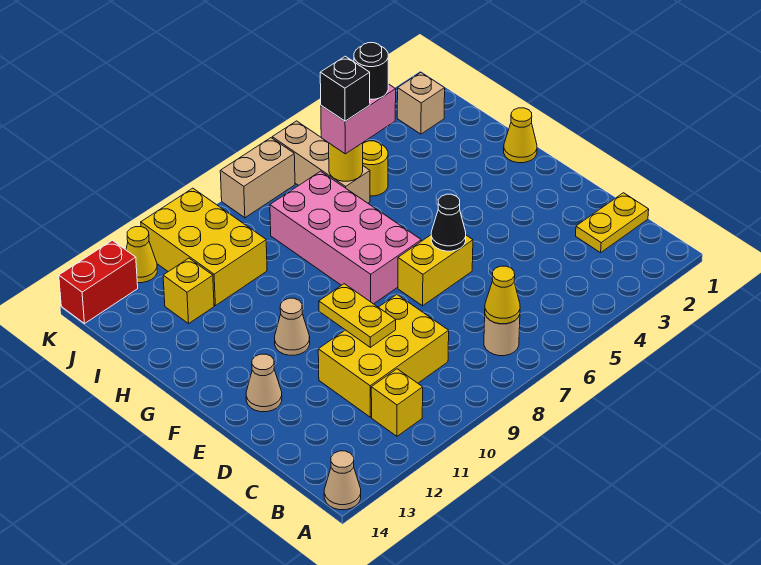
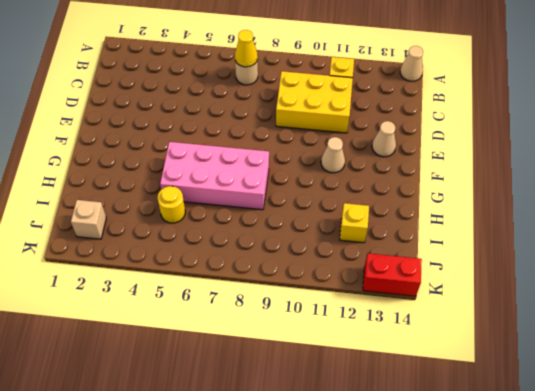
pink 2x4 brick [160,142,269,210] -> pink 2x4 brick turned to [270,171,421,304]
none -> yellow 1x2 plate [576,193,649,253]
none -> yellow 1x2 brick [398,235,473,306]
none -> yellow 1x1 cone [504,108,537,163]

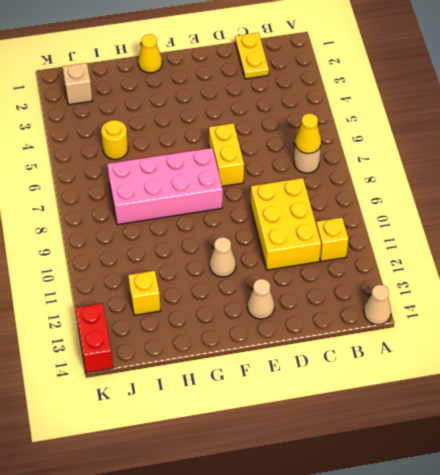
none -> tan 1x3 brick [272,121,370,203]
none -> yellow 2x3 brick [141,188,267,306]
none -> tan 1x2 brick [220,138,295,218]

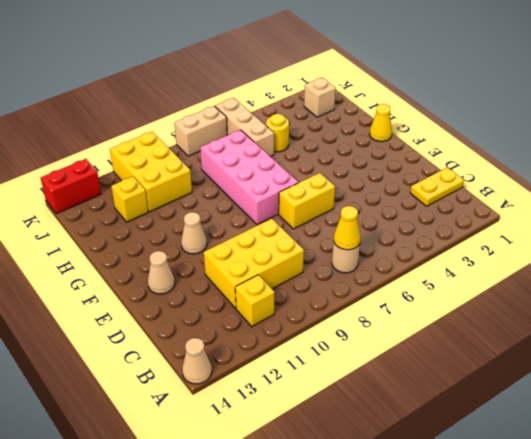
none -> yellow 1x1 cone [126,227,157,283]
none -> yellow 1x2 plate [319,284,396,347]
none -> black 1x1 cone [431,194,466,251]

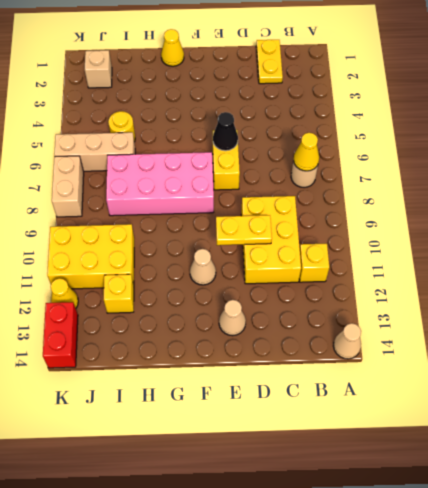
none -> yellow 1x1 round brick [329,143,363,181]
none -> pink 1x2 brick [321,84,396,154]
none -> black 1x1 round brick [354,43,388,99]

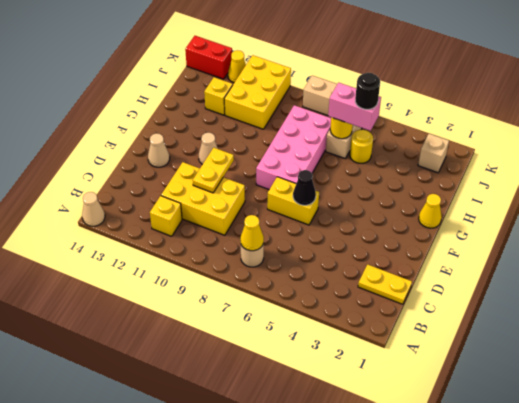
none -> black 1x1 brick [320,56,370,121]

